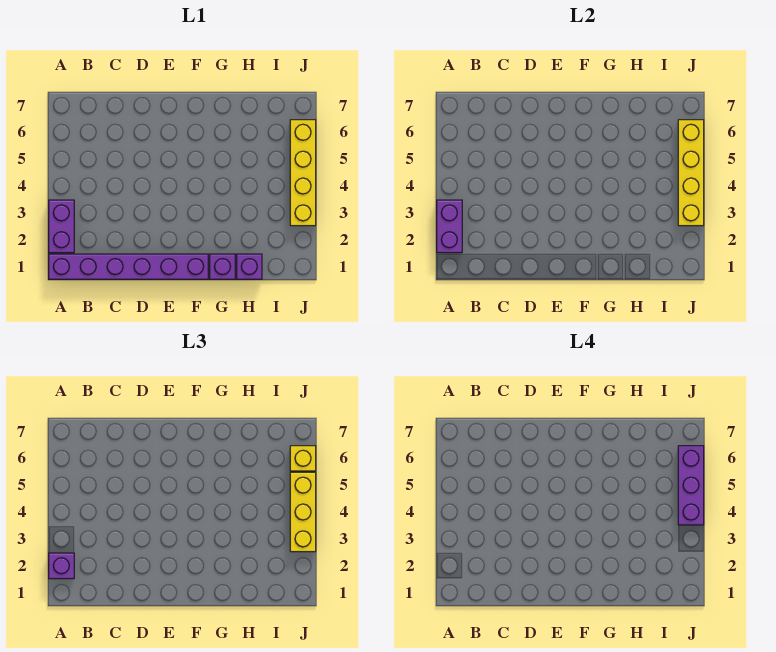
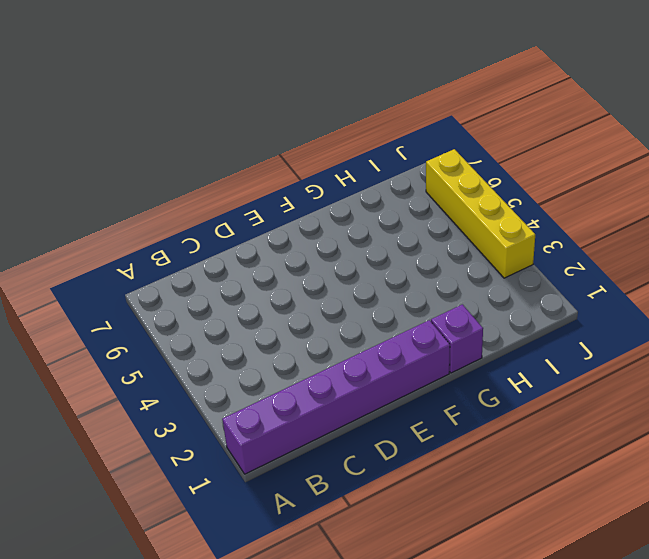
none -> purple 1x2 brick [49,200,74,253]
none -> purple 1x1 brick [237,254,262,279]

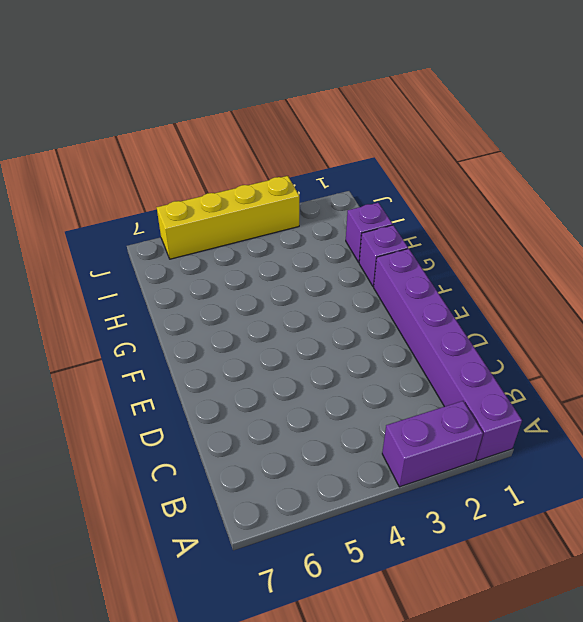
none -> purple 1x2 brick [437,200,462,253]
none -> yellow 1x4 brick [678,120,704,226]

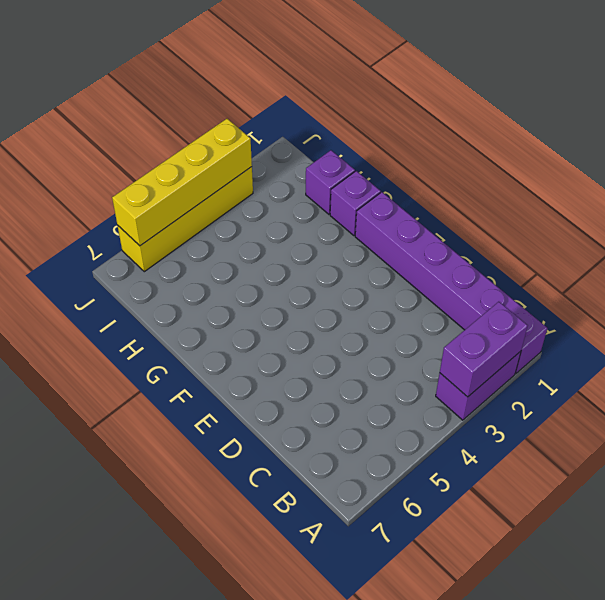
none -> purple 1x1 brick [49,553,74,579]
none -> yellow 1x3 brick [290,472,316,552]

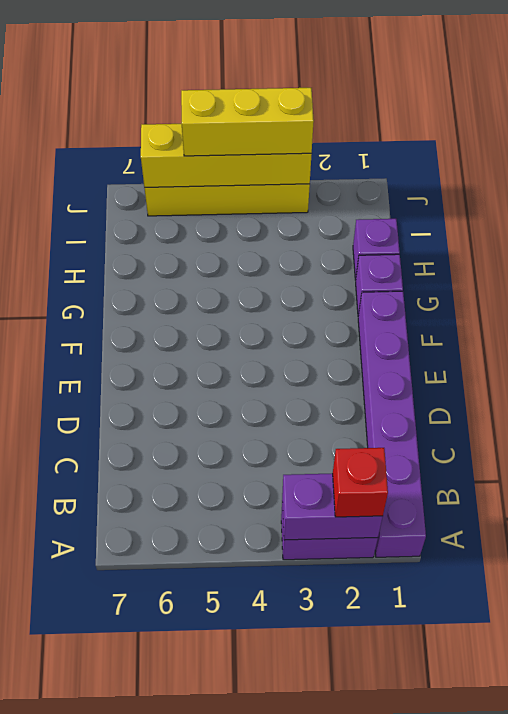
red 1x1 brick [333,448,388,517] -> purple 1x1 brick [49,553,74,579]
none -> yellow 1x1 brick [290,446,316,471]
none -> purple 1x3 brick [678,446,704,525]

